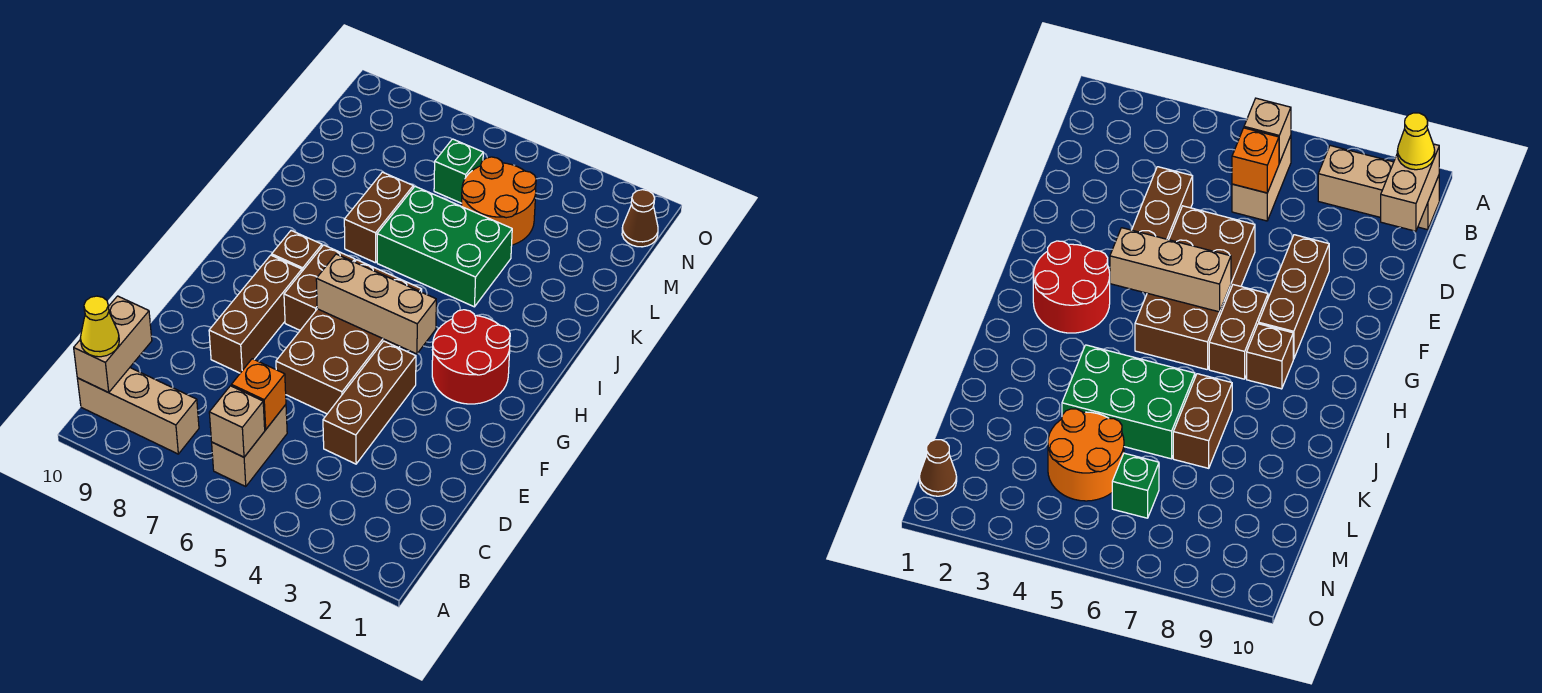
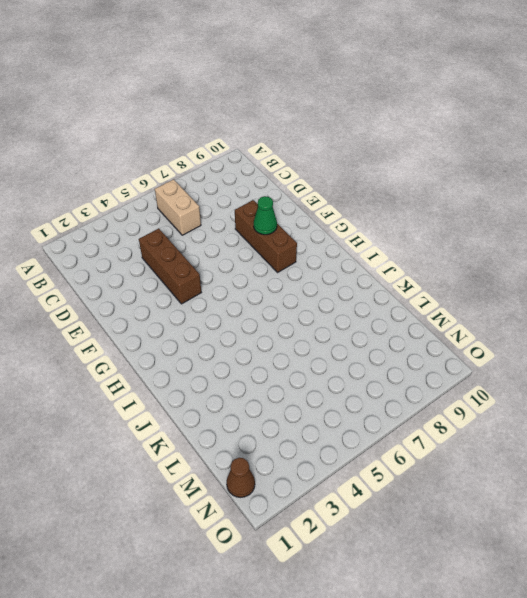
green 1x1 cone [254,196,277,235] -> none
none -> tan 1x3 brick [77,368,199,454]
none -> brown 2x4 brick [276,260,422,414]
none -> red 2x2 round brick [432,310,510,404]

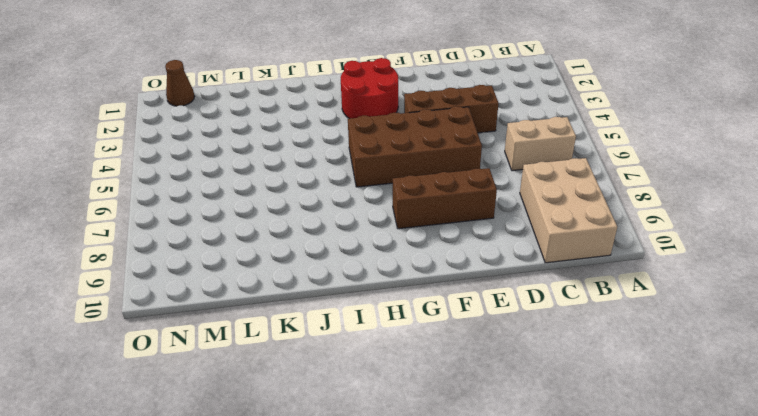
tan 2x3 brick [520,158,617,263] -> tan 1x3 brick [77,368,199,454]
none -> brown 1x2 brick [284,245,355,330]
none -> brown 1x1 brick [272,231,322,271]
none -> green 2x3 brick [377,187,512,307]

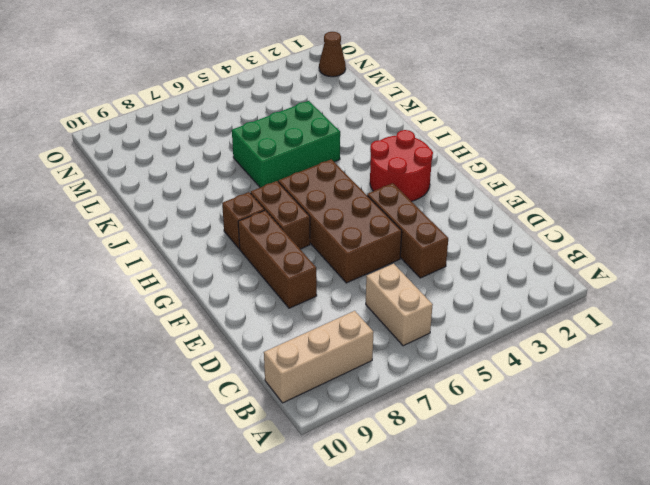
none -> brown 1x2 brick [344,172,413,263]
none -> orange 2x2 round brick [462,157,536,245]
none -> green 1x1 brick [434,139,483,203]

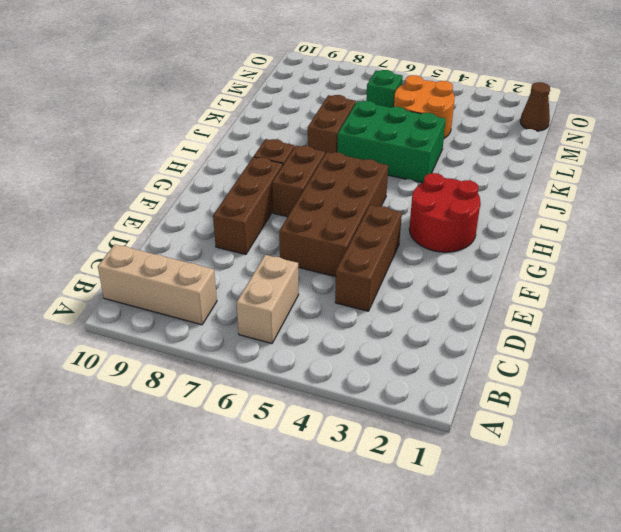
none -> tan 1x1 brick [209,386,265,457]
none -> tan 1x2 brick [74,296,152,393]
none -> orange 1x1 brick [231,359,286,429]

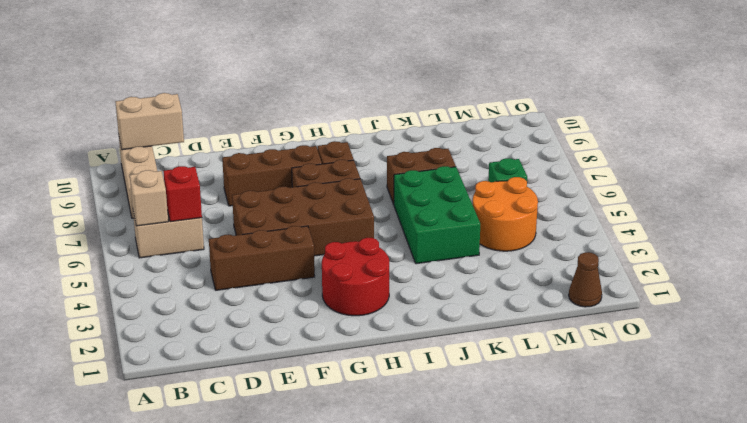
red 1x1 brick [163,166,202,222] -> orange 1x1 brick [231,359,286,429]
none -> tan 1x3 brick [316,254,436,354]
none -> yellow 1x1 cone [80,296,119,357]

